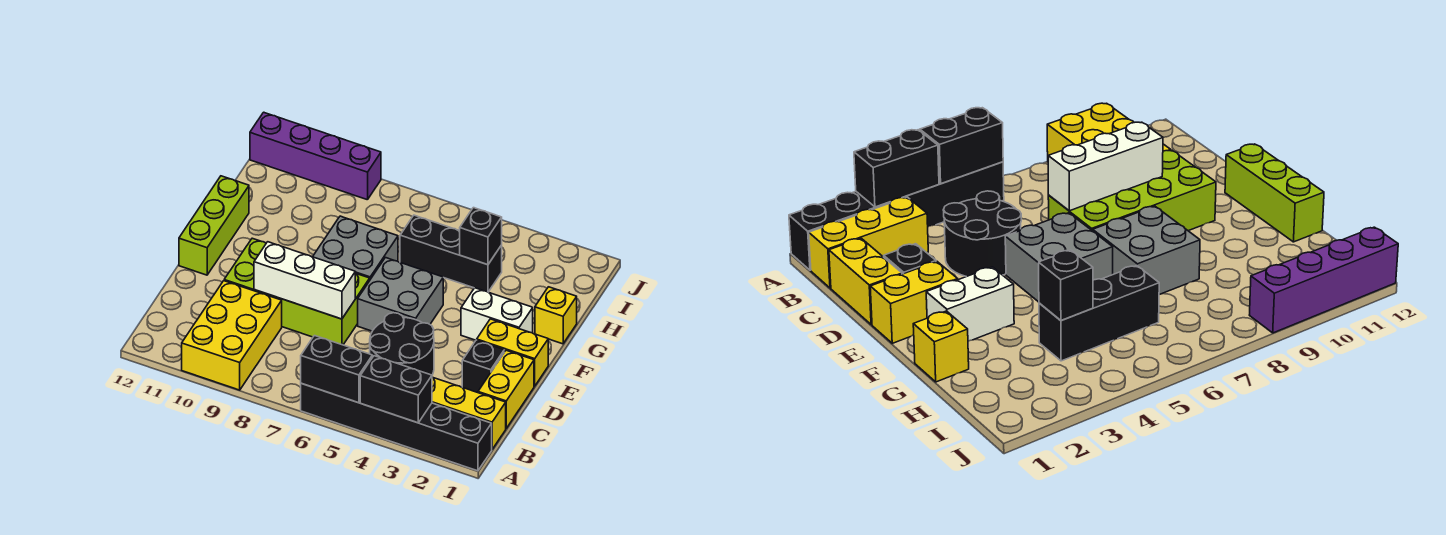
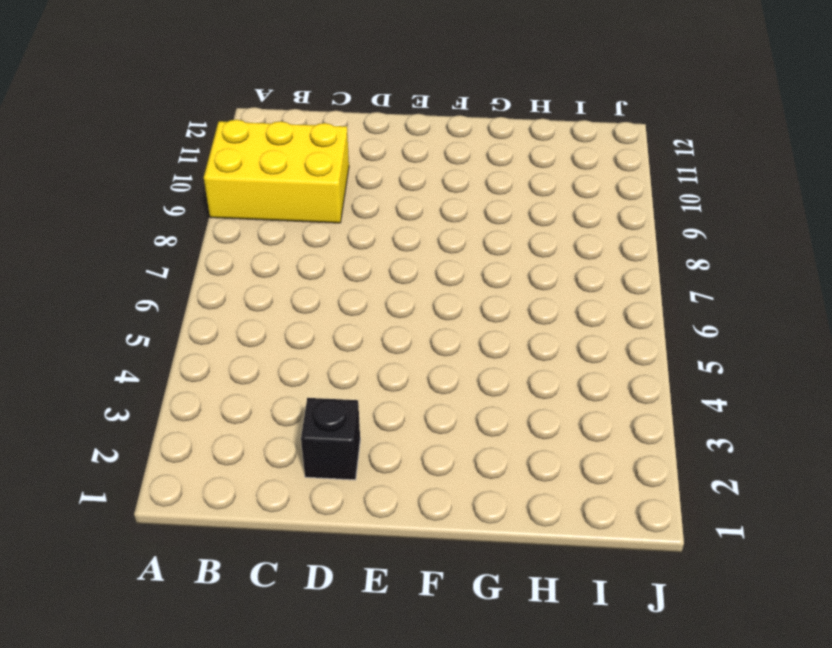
none -> black 1x6 brick [301,383,492,471]
none -> yellow 1x3 brick [432,377,506,449]
none -> yellow 1x2 brick [478,350,534,428]

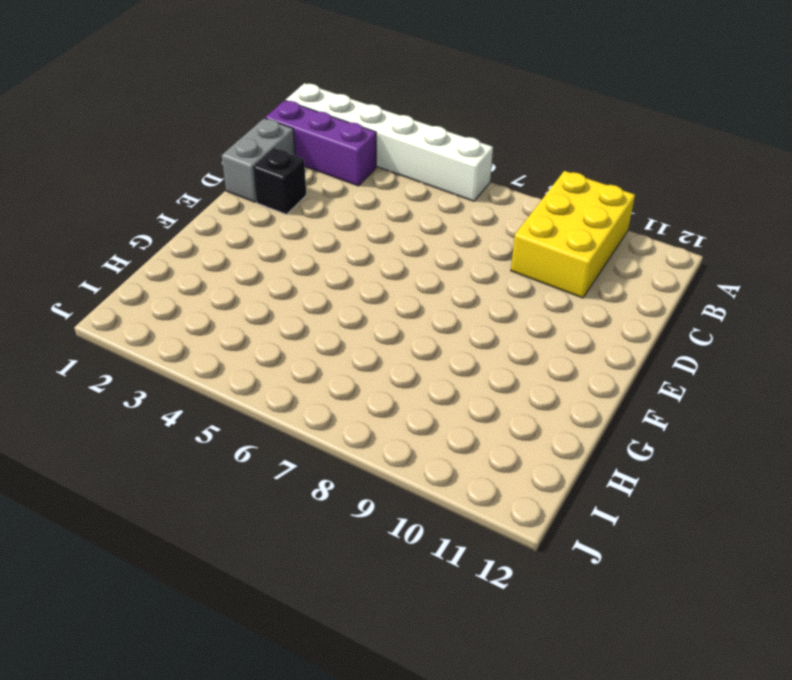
white 1x6 brick [286,83,493,201] -> black 1x6 brick [301,383,492,471]
purple 1x3 brick [265,100,376,186] -> yellow 1x3 brick [432,377,506,449]
grey 1x2 brick [222,118,295,202] -> yellow 1x2 brick [478,350,534,428]
none -> black 2x2 round brick [370,313,434,375]
none -> lime 2x4 brick [224,238,370,345]
none -> yellow 1x2 brick [477,319,548,386]

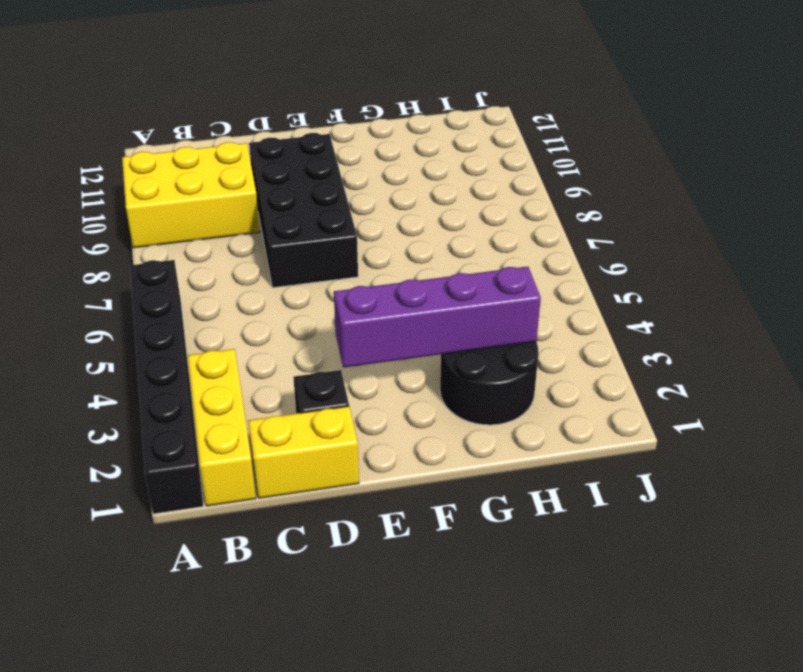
black 2x4 brick [249,133,358,288] -> lime 2x4 brick [224,238,370,345]
purple 1x4 brick [334,267,541,368] -> purple 1x4 brick turned to [250,112,381,200]
black 2x2 round brick [440,341,538,425] -> black 2x2 round brick moved to [370,313,434,375]
none -> yellow 1x2 brick [477,319,548,386]
none -> grey 2x2 brick [358,258,443,331]
none -> lime 1x3 brick [179,176,249,275]

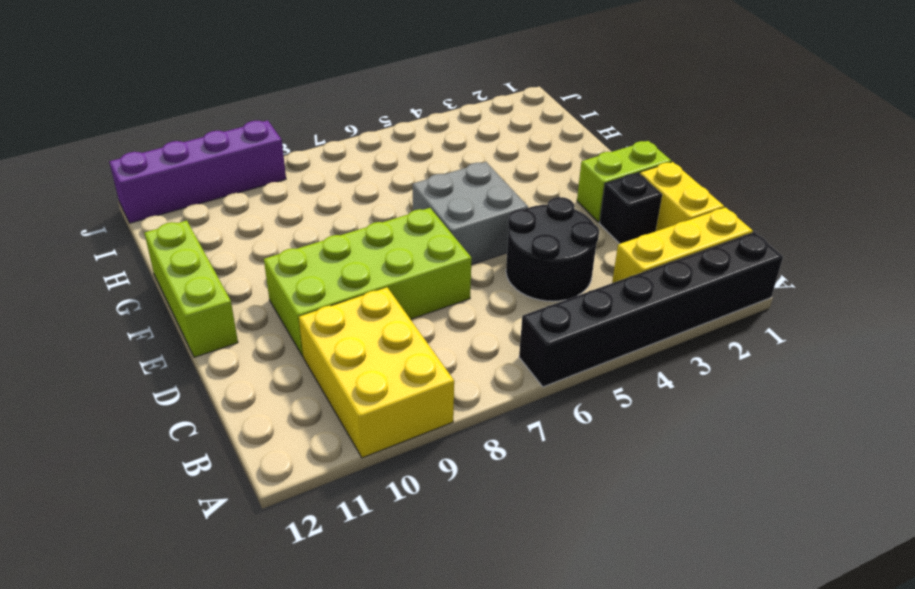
lime 1x2 brick [577,141,671,222] -> yellow 1x2 brick [477,319,548,386]
none -> white 1x2 brick [461,288,533,340]
none -> grey 2x2 brick [313,216,398,279]
none -> yellow 1x1 brick [535,287,577,344]

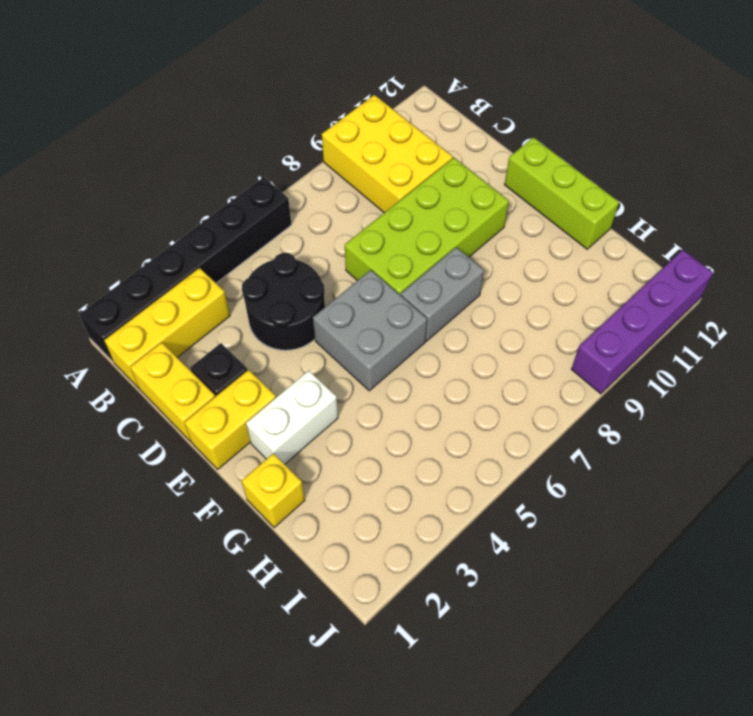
grey 1x2 brick [401,247,484,341] -> grey 2x2 brick [313,216,398,279]
none -> black 1x3 brick [400,215,502,292]
none -> black 1x2 brick [360,356,432,423]
none -> black 1x2 brick [301,336,372,403]

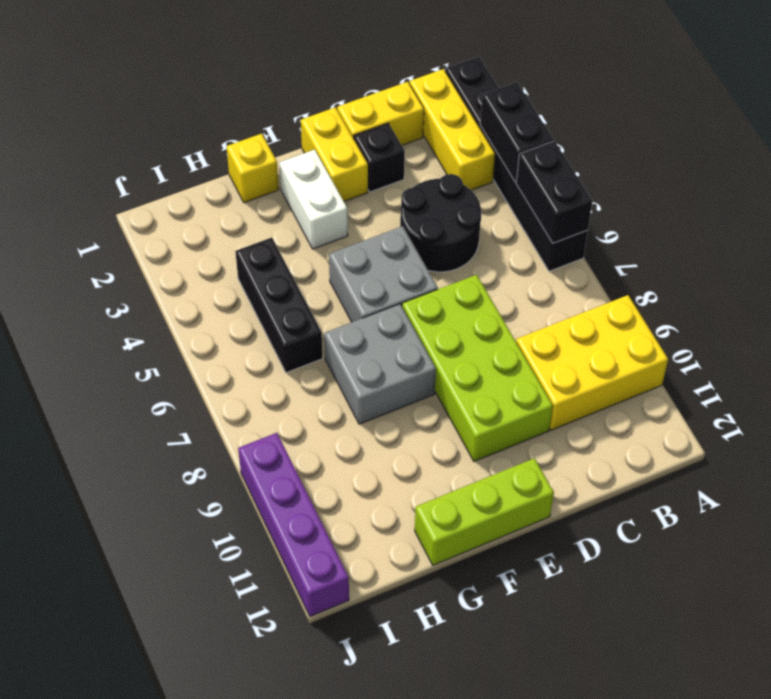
none -> white 1x3 brick [254,242,356,319]
none -> black 1x1 brick [460,208,502,265]

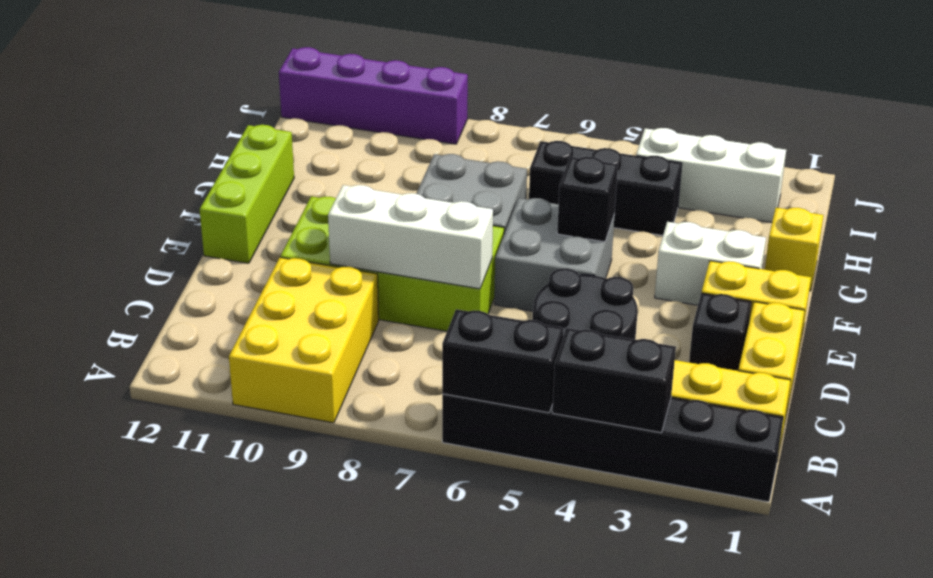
black 1x1 brick [557,157,618,242] -> black 1x1 brick moved to [460,208,502,265]
white 1x3 brick [636,128,786,222] -> none

